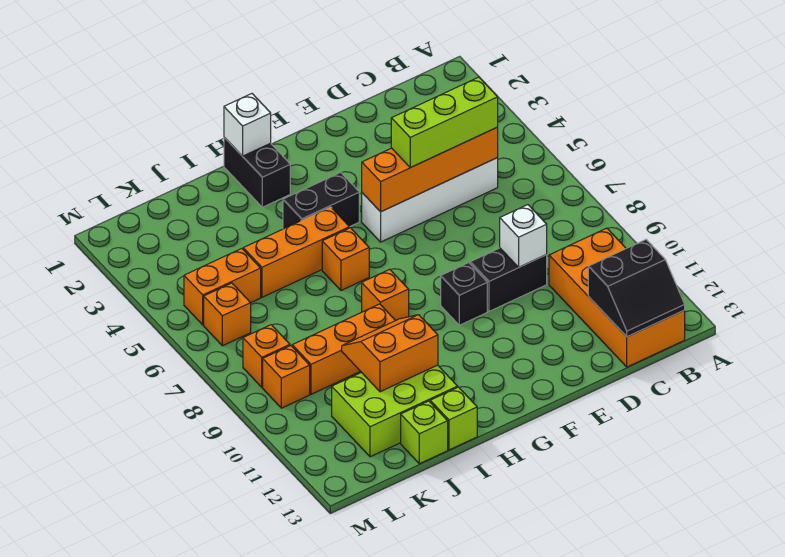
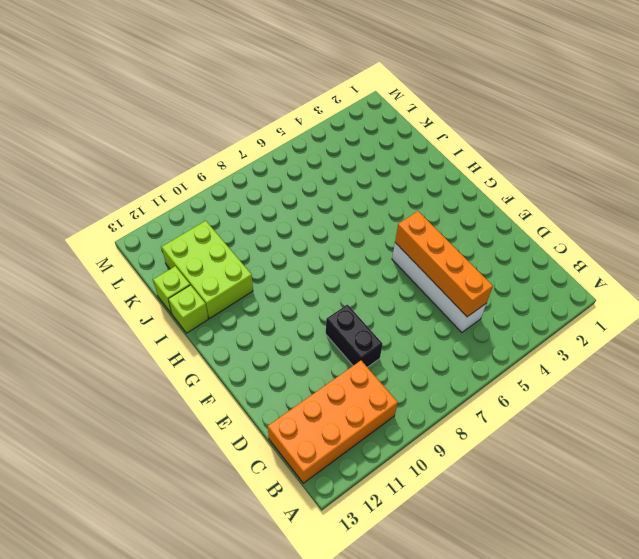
none -> black 1x1 brick [441,263,487,325]
none -> black 1x2 brick [283,172,359,229]
none -> black 1x2 brick [224,137,290,207]

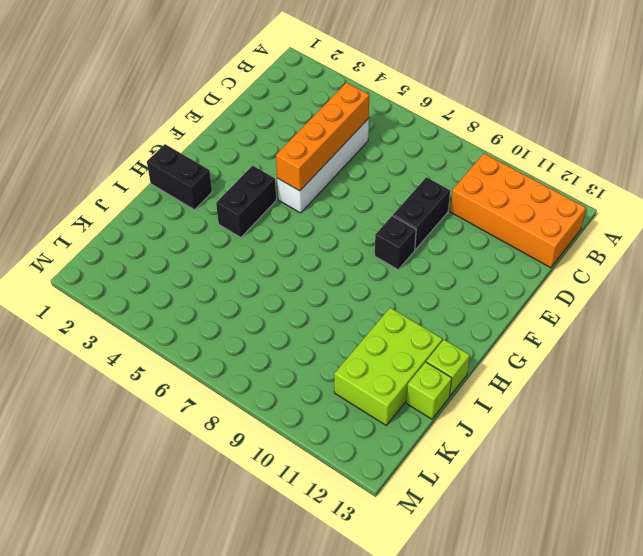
none -> orange 1x3 brick [243,207,350,297]
none -> orange 1x1 brick [322,228,369,290]
none -> orange 1x1 brick [362,269,409,320]

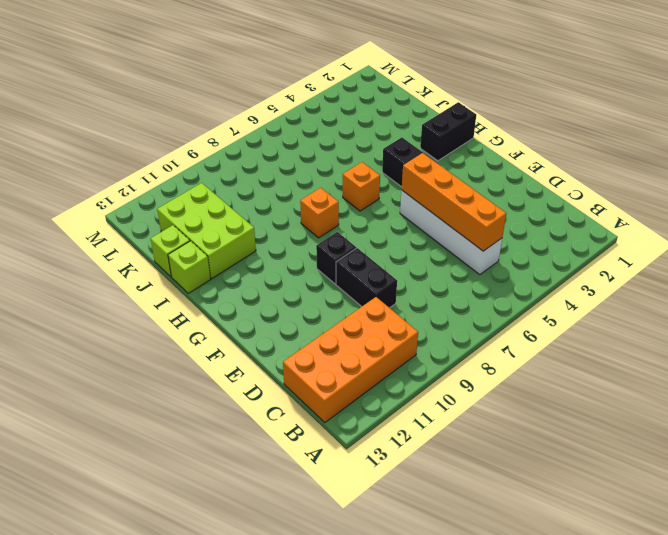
none -> orange 1x3 brick [243,207,350,297]
none -> orange 1x3 brick [292,304,396,394]
none -> orange 1x2 brick [184,248,261,325]

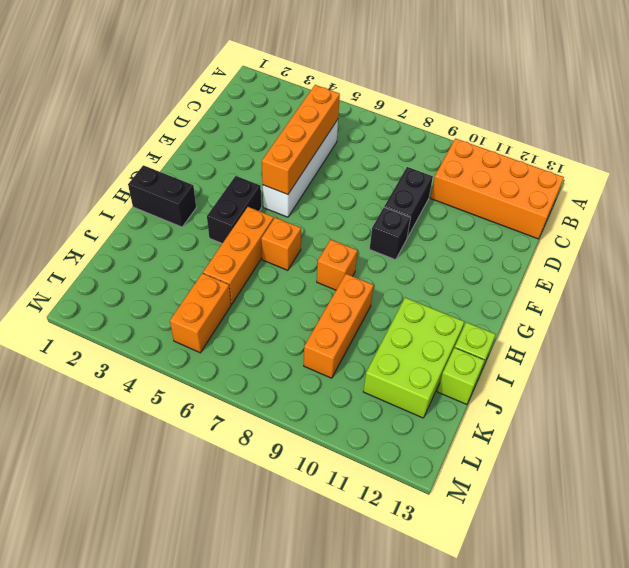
none -> orange 1x1 brick [204,283,251,346]
none -> orange 1x1 brick [243,325,290,387]
none -> orange 1x1 brick [263,346,310,408]

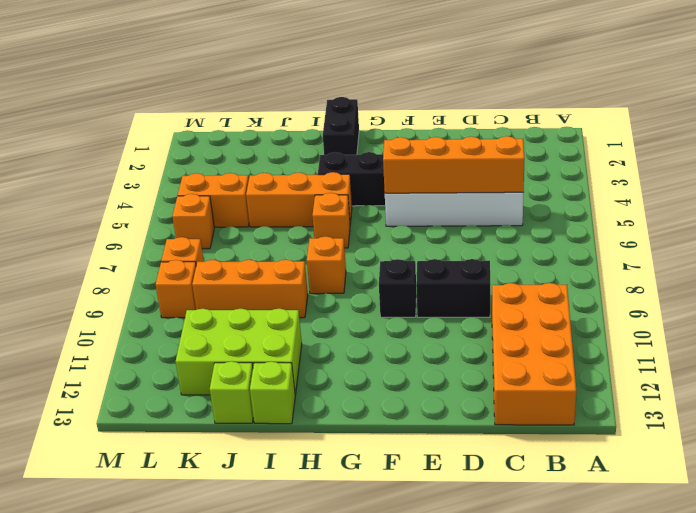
none -> black 2x2 slope [588,240,685,337]
none -> white 1x1 brick [500,205,547,267]
none -> white 1x1 brick [224,94,271,156]

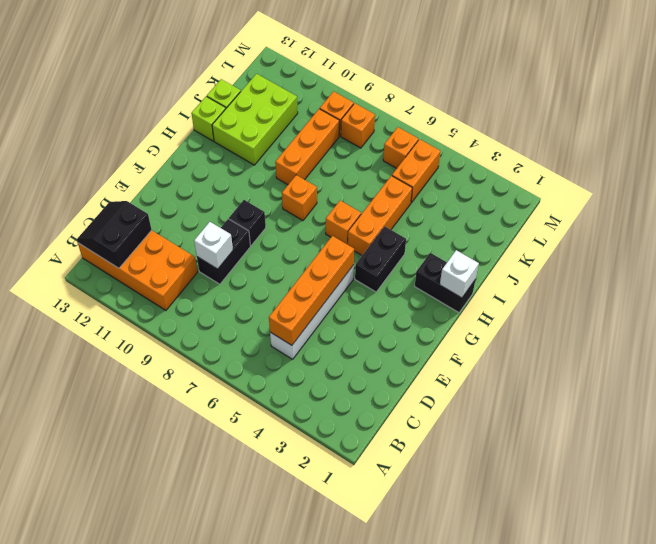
none -> orange 2x2 slope [342,315,438,392]
none -> lime 1x3 brick [391,77,498,168]

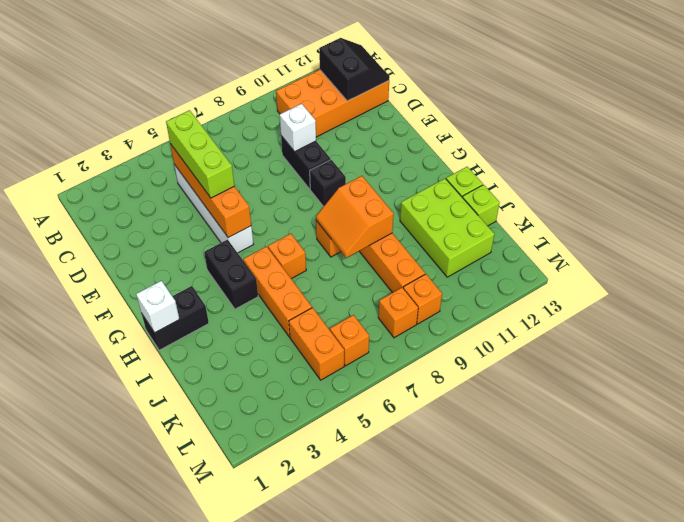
orange 2x2 slope [316,176,394,258] -> orange 2x2 slope moved to [342,315,438,392]

